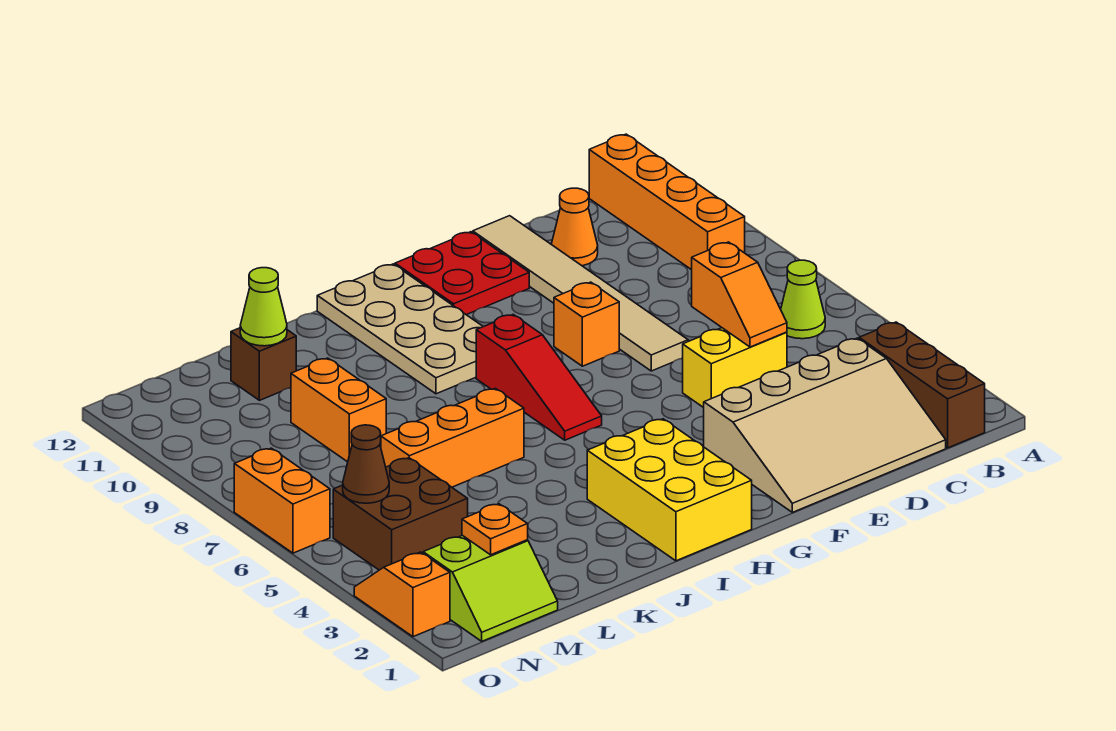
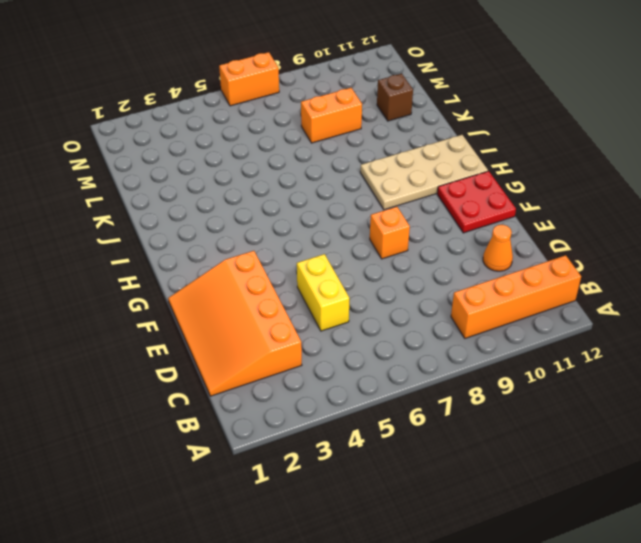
orange 3x4 slope [168,251,302,396] -> tan 3x4 slope [704,338,946,512]
none -> brown 1x3 brick [859,322,985,448]
none -> lime 1x1 cone [781,260,825,339]
none -> tan 1x6 tile [473,216,688,371]

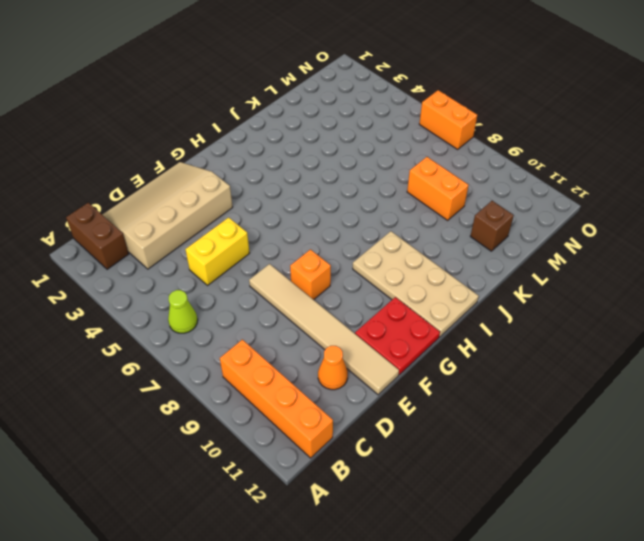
brown 1x2 brick [66,203,129,269] -> brown 1x3 brick [859,322,985,448]
none -> yellow 2x3 brick [587,419,752,561]
none -> red 1x3 slope [476,315,602,440]
none -> orange 1x3 brick [381,388,524,487]

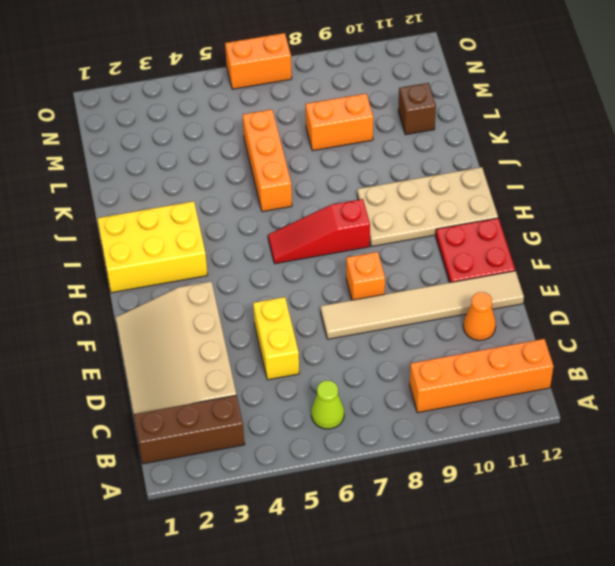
none -> lime 2x2 slope [423,535,558,641]
none -> brown 2x2 brick [333,458,468,570]
none -> orange 1x2 slope [354,552,450,637]

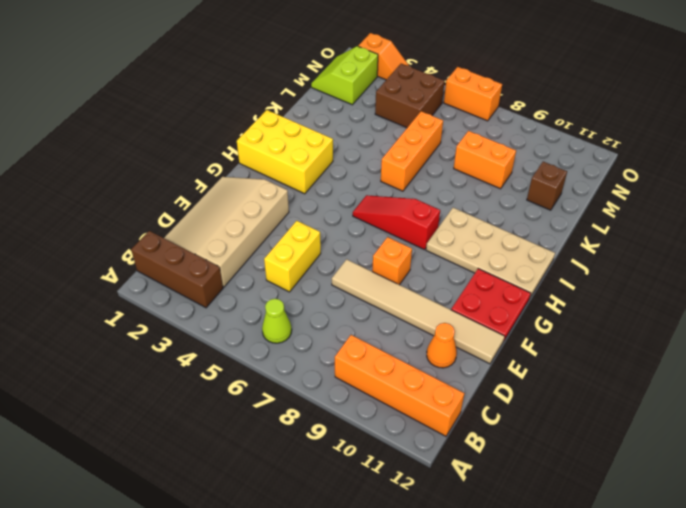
none -> orange 1x2 slope [692,242,787,347]
none -> lime 1x1 cone [240,268,287,346]
none -> orange 1x1 plate [462,504,528,555]

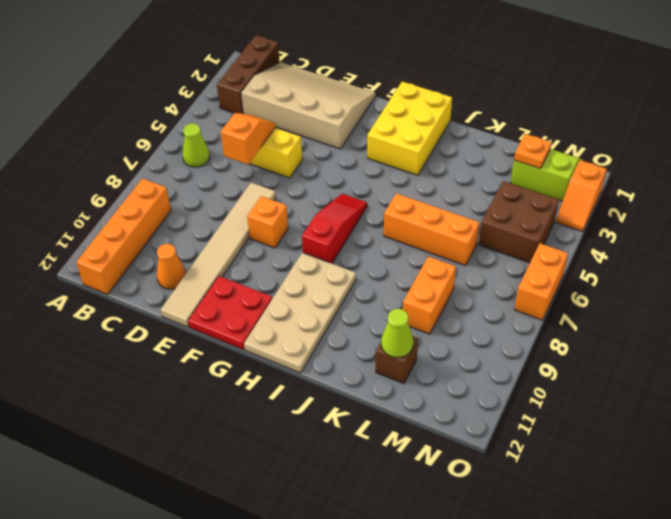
none -> brown 1x1 cone [343,425,389,503]

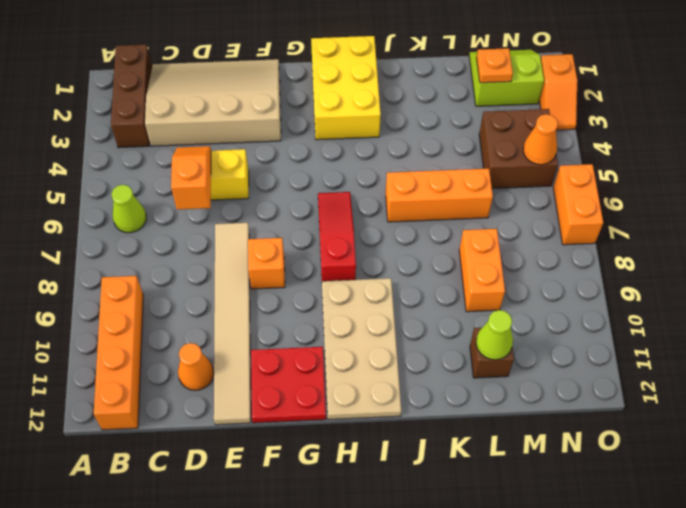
orange 1x1 cone [523,114,558,165] -> brown 1x1 cone [343,425,389,503]

